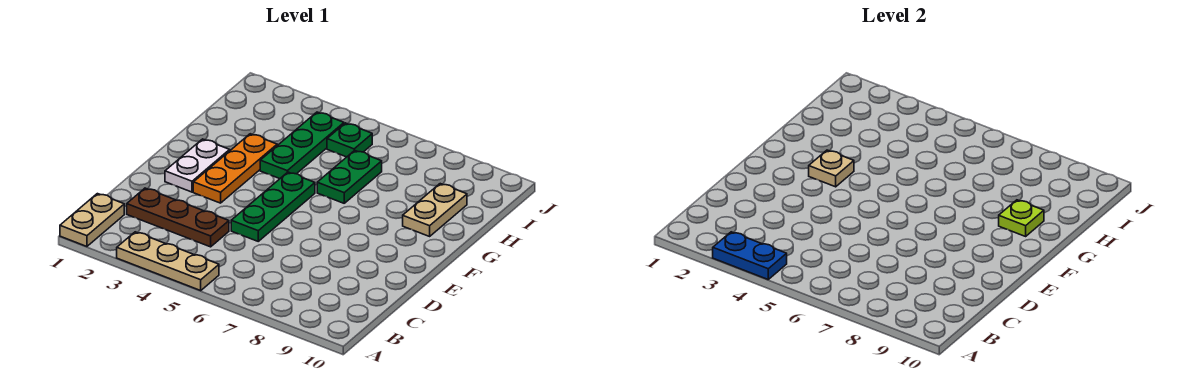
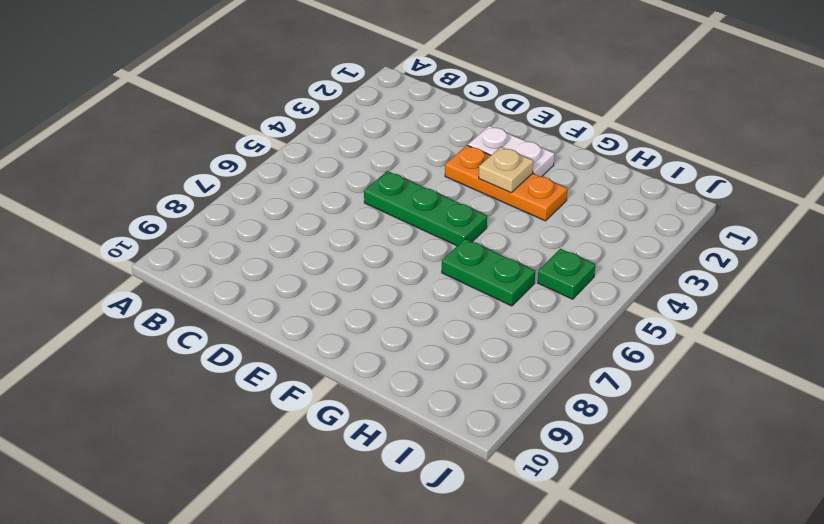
none -> tan 1x2 plate [60,194,124,246]
none -> tan 1x3 plate [117,232,219,290]
none -> brown 1x3 plate [127,188,229,247]

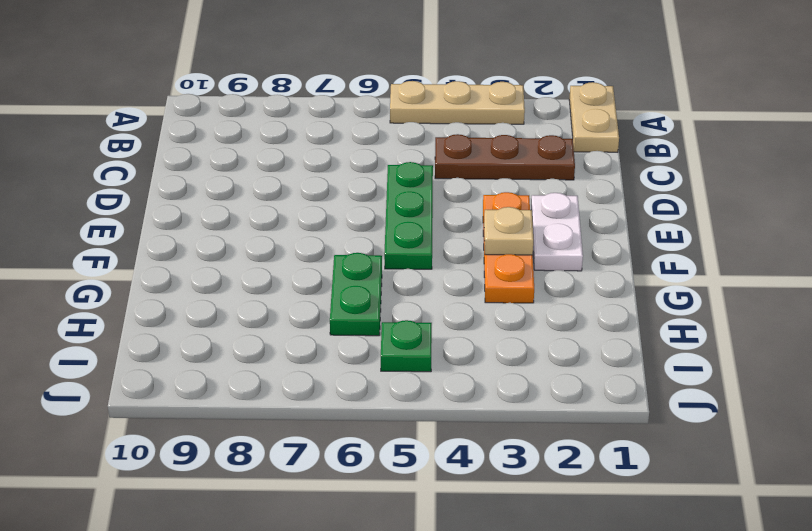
none -> green 1x3 plate [260,112,344,179]
none -> tan 1x2 plate [403,184,467,236]
none -> blue 1x2 plate [713,232,787,279]

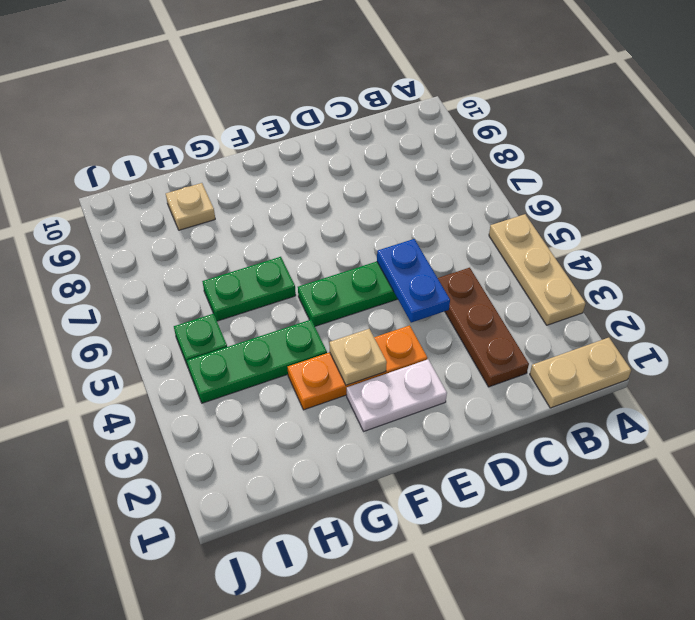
blue 1x2 plate [377,239,450,323] -> blue 1x2 plate moved to [713,232,787,279]
tan 1x1 plate [166,183,215,230] -> tan 1x2 plate [403,184,467,236]
none -> lime 1x1 plate [999,200,1044,236]

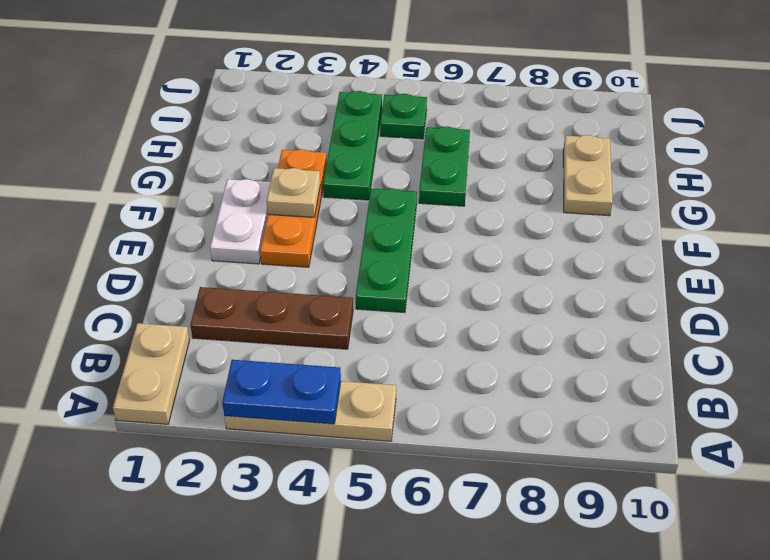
none -> lime 1x1 plate [999,200,1044,236]

